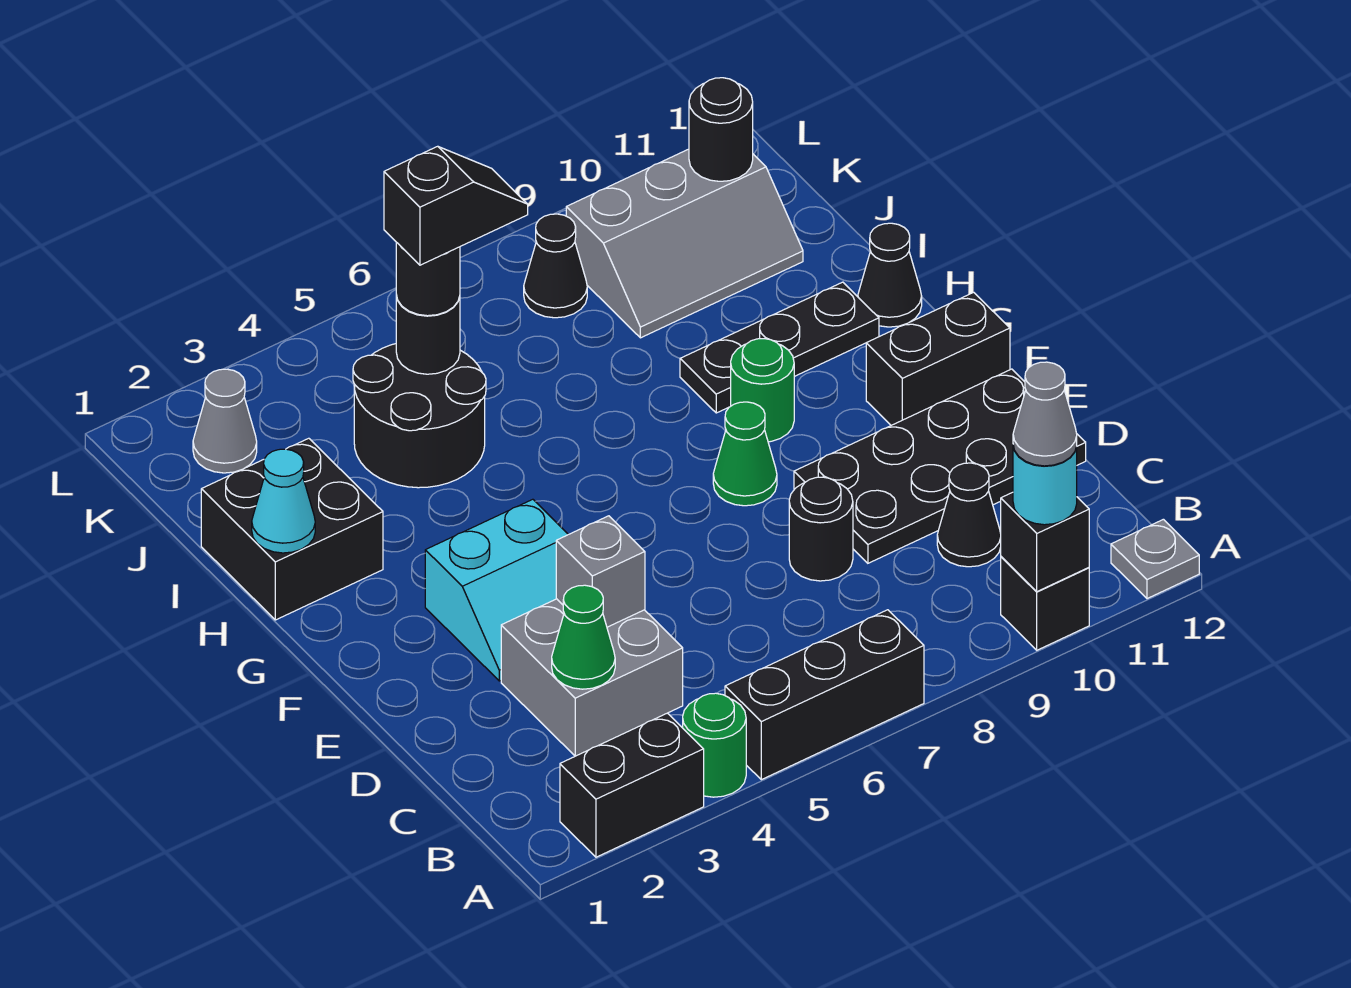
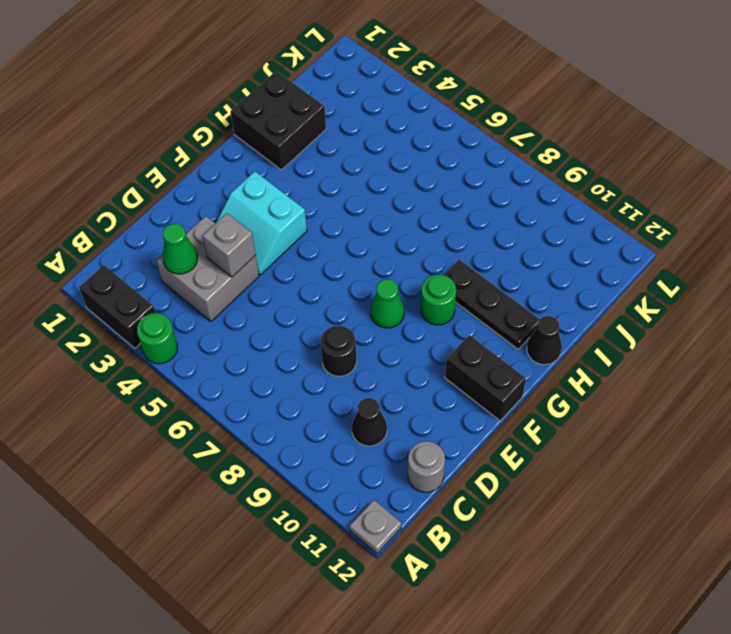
grey 1x1 round brick [408,441,445,492] -> none
none -> black 1x3 brick [725,610,924,780]
none -> black 1x1 brick [1001,557,1089,650]
none -> black 2x4 plate [794,369,1086,563]
none -> black 2x2 round brick [353,344,486,488]

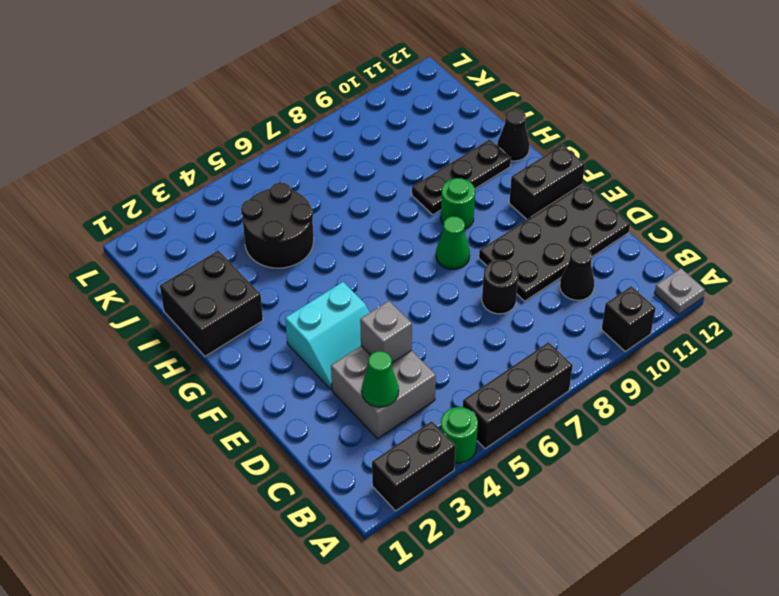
none -> grey 2x3 slope [566,149,803,338]
none -> grey 1x1 cone [193,369,257,473]
none -> black 1x1 cone [524,214,587,318]
none -> black 1x1 brick [1001,492,1089,592]

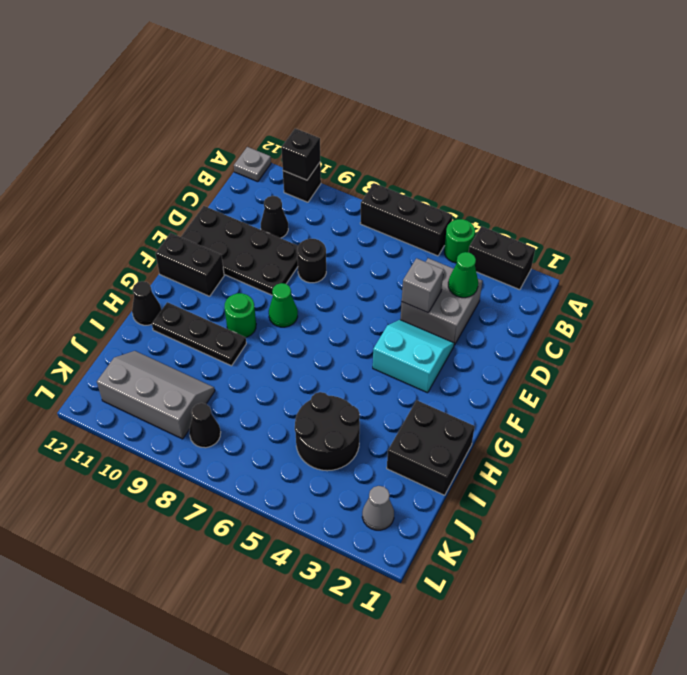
none -> cyan 1x1 cone [252,449,315,553]
none -> black 1x1 round brick [396,295,460,374]
none -> black 1x1 round brick [689,78,753,181]
none -> cyan 1x1 round brick [1013,446,1077,525]

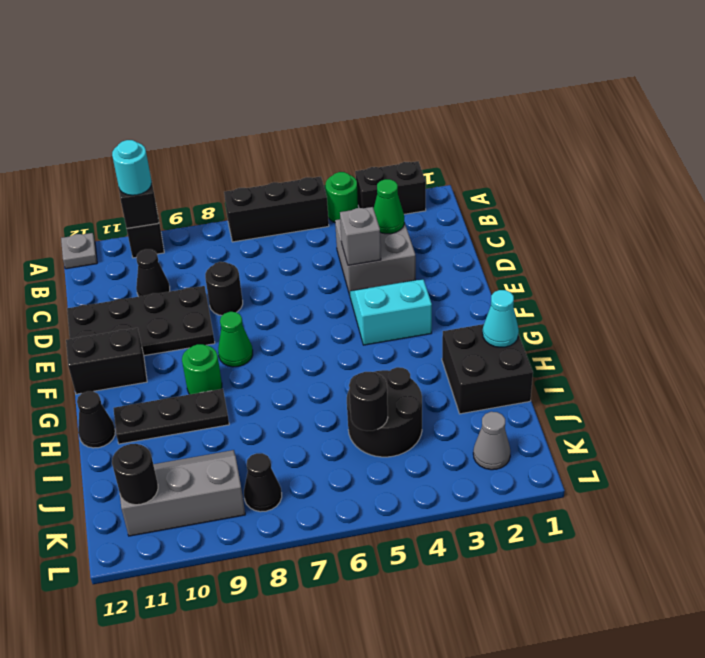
none -> black 1x1 round brick [396,242,460,316]
none -> grey 1x1 cone [1013,362,1077,466]
none -> black 1x2 slope [384,146,528,265]

